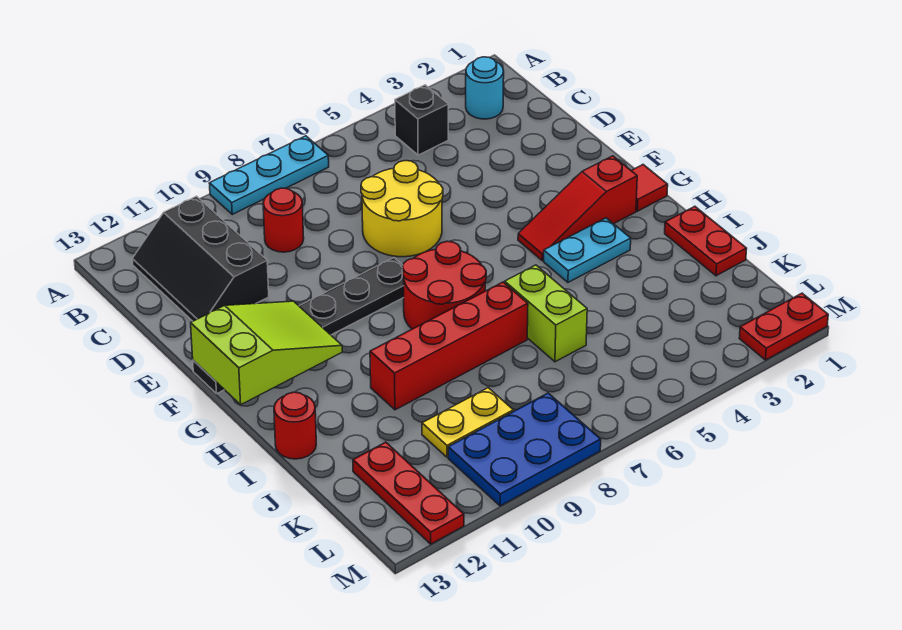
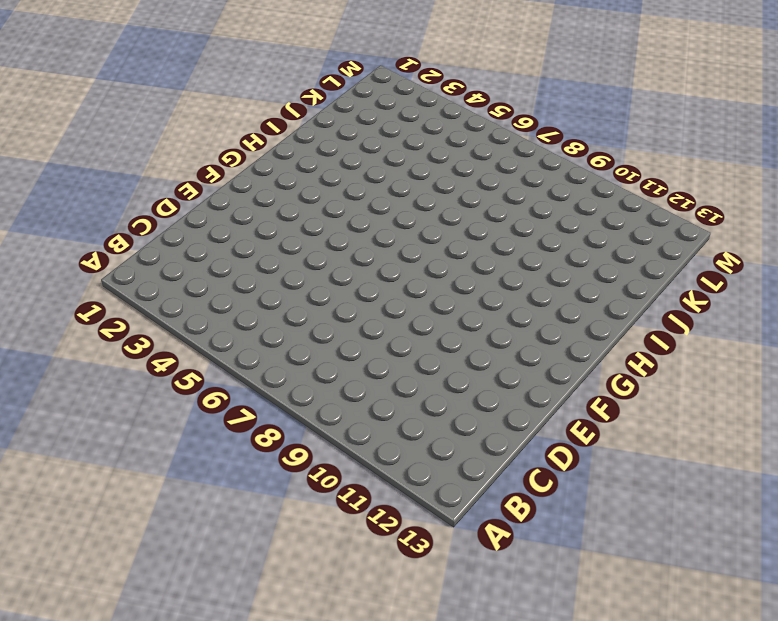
none -> cyan 1x3 plate [209,136,329,214]
none -> cyan 1x1 round brick [466,57,504,119]
none -> black 1x1 brick [395,85,448,155]

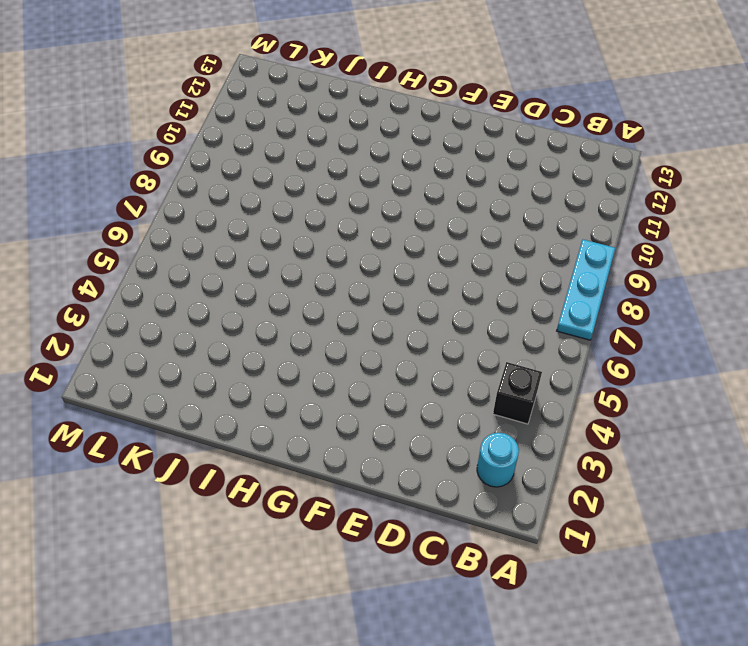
none -> black 2x3 slope [132,196,269,321]
none -> red 1x1 round brick [263,188,304,252]
none -> yellow 2x2 round brick [361,161,443,257]

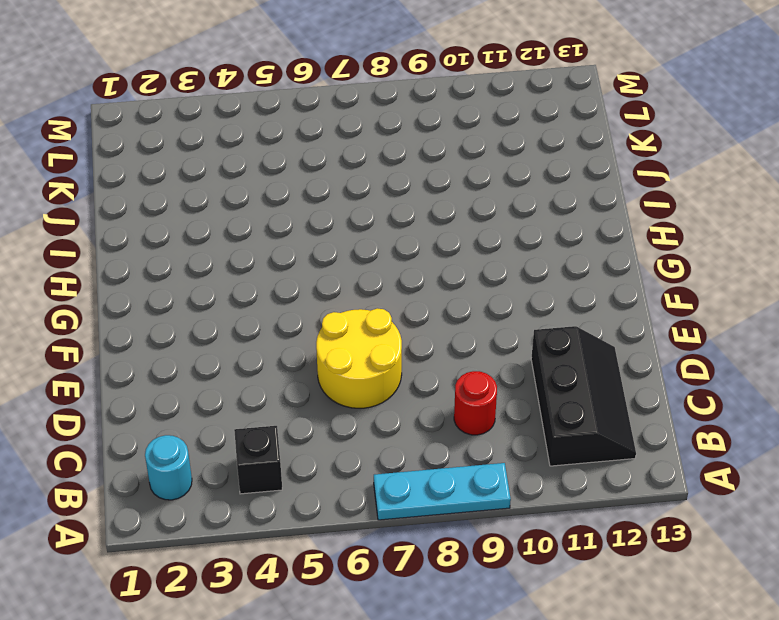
none -> black 1x6 plate [193,258,404,394]
none -> red 1x1 tile [631,165,668,211]
none -> red 1x3 slope [518,156,637,261]

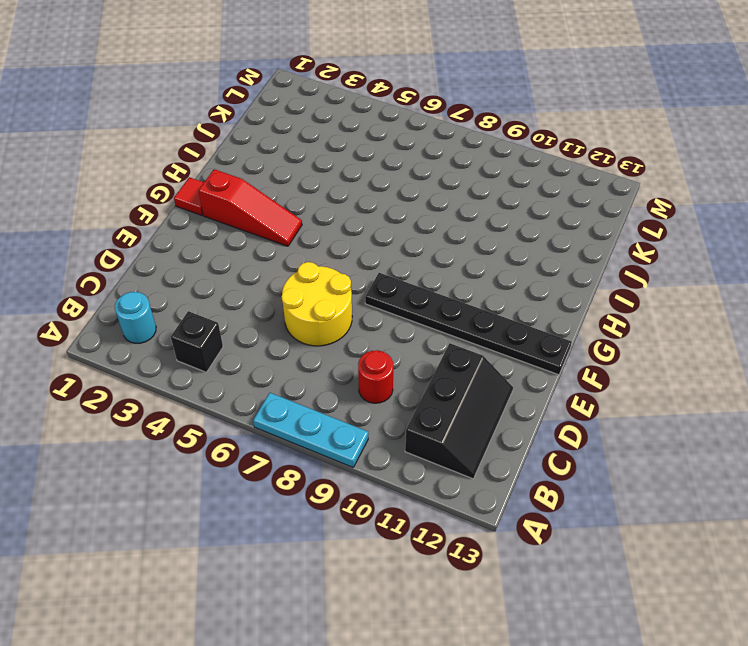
none -> red 2x2 round brick [402,241,486,329]
none -> cyan 1x2 plate [544,218,631,282]
none -> red 1x2 plate [665,206,747,276]

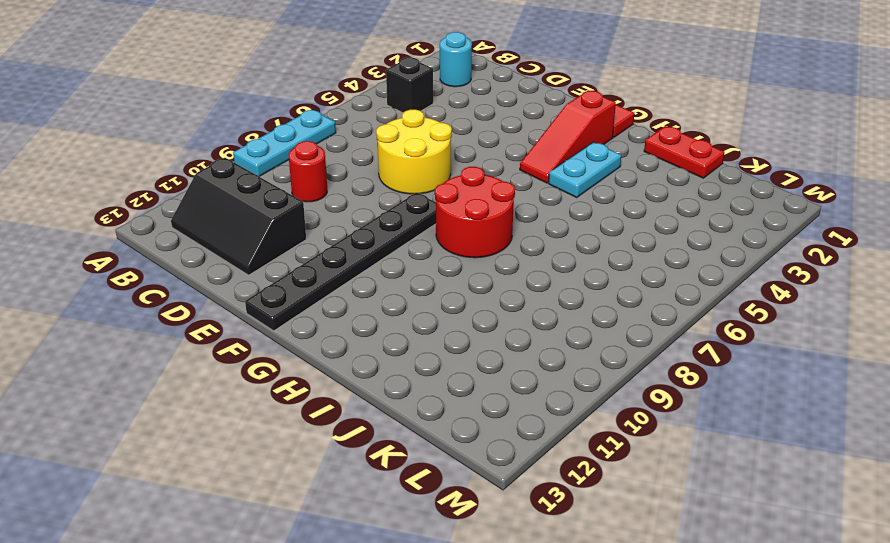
none -> lime 1x2 brick [505,265,587,362]
none -> red 1x4 brick [370,282,528,410]
none -> red 1x1 round brick [274,392,316,459]

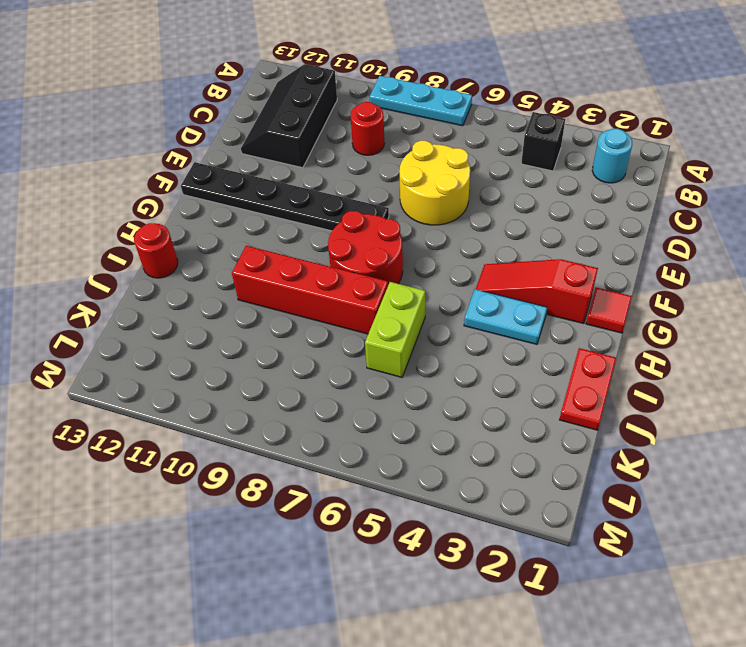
none -> yellow 1x2 plate [422,388,513,457]
none -> red 1x3 plate [353,442,464,544]
none -> blue 2x3 plate [448,393,601,506]

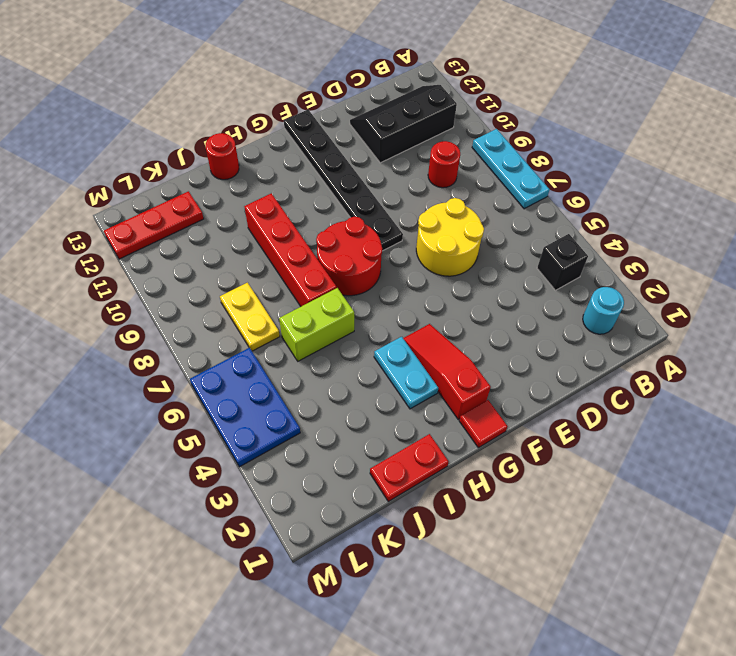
yellow 1x2 plate [220,283,280,351] -> yellow 1x2 plate moved to [422,388,513,457]
blue 2x3 plate [190,348,300,467] -> blue 2x3 plate moved to [448,393,601,506]
none -> red 1x2 plate [739,293,828,360]
none -> lime 2x3 slope [191,301,342,405]

